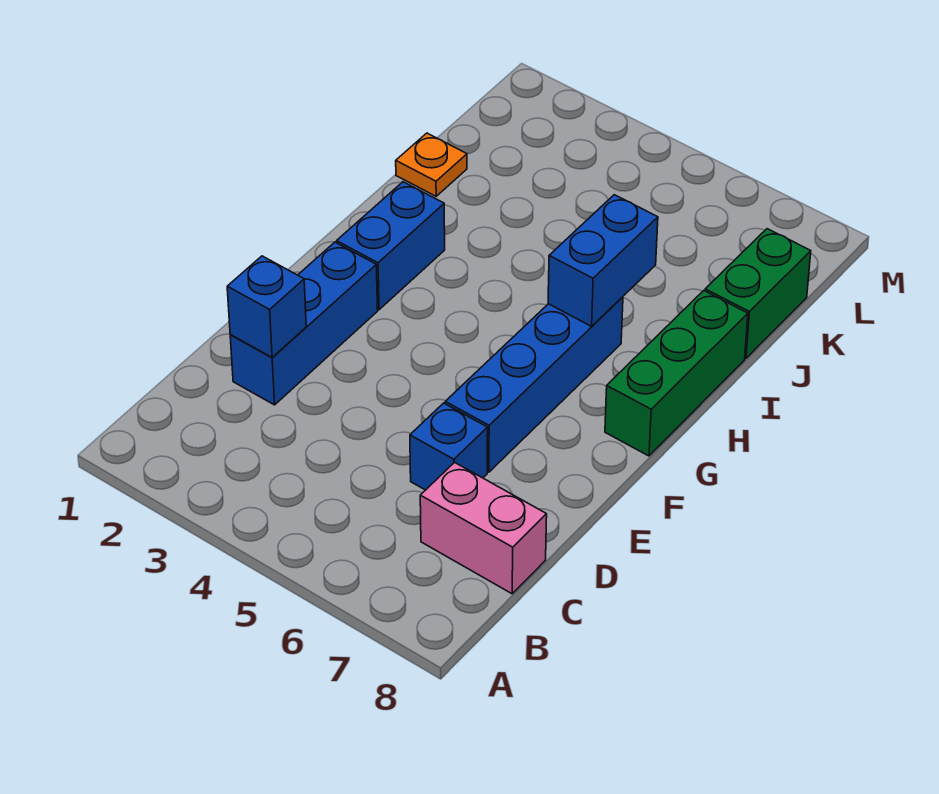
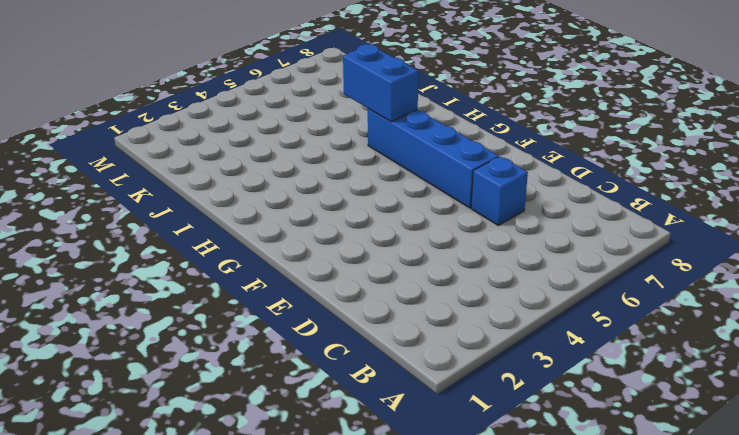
none -> pink 1x2 brick [420,463,547,594]
none -> blue 1x3 brick [230,242,378,405]

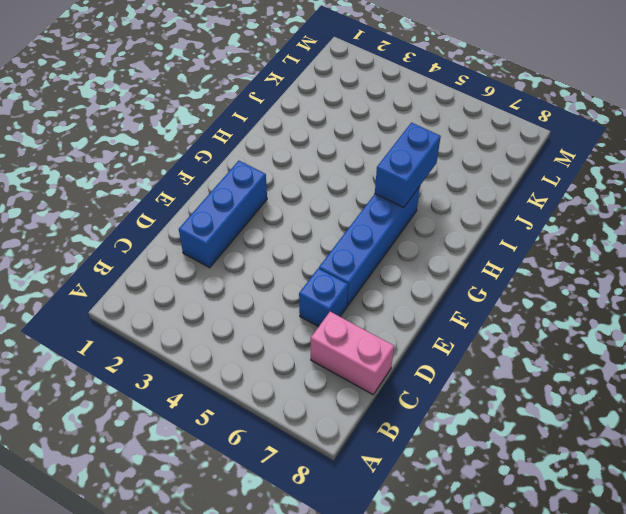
none -> blue 1x2 brick [337,182,445,310]
none -> green 1x3 brick [605,291,748,456]

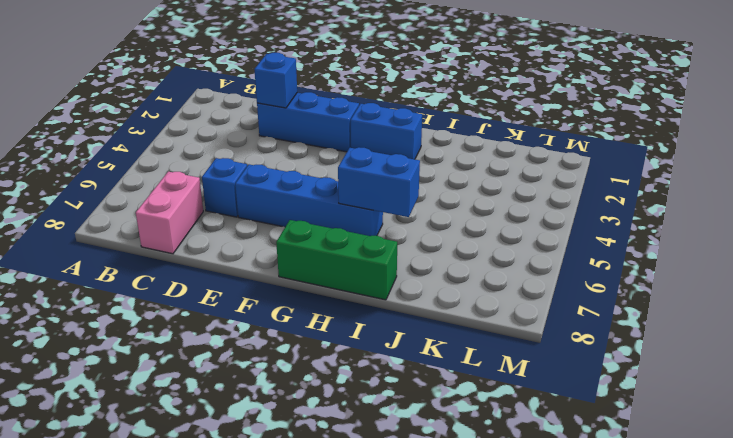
none -> orange 1x1 plate [396,133,467,196]
none -> green 1x2 brick [705,229,811,358]

